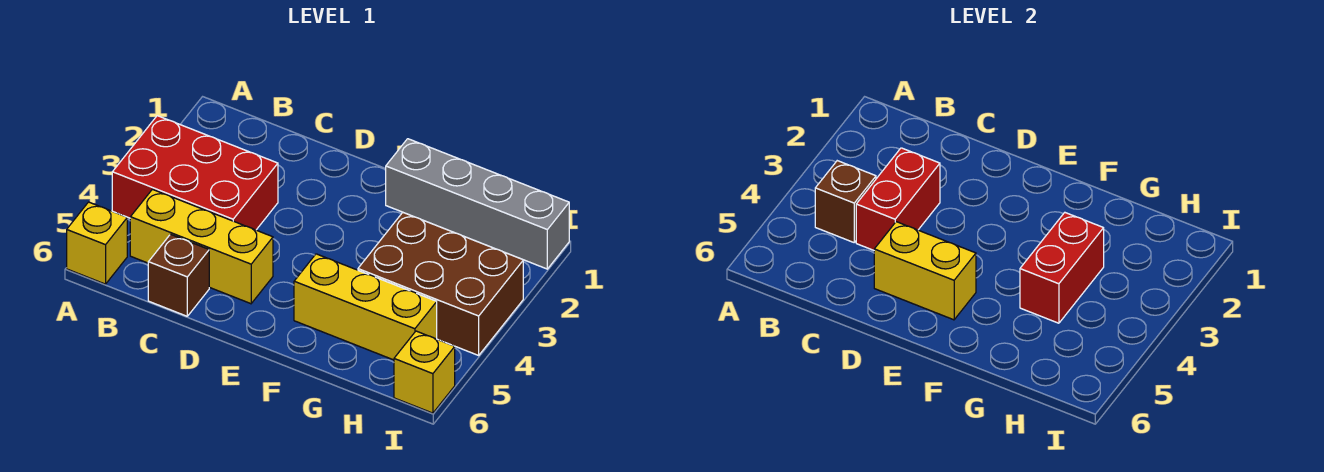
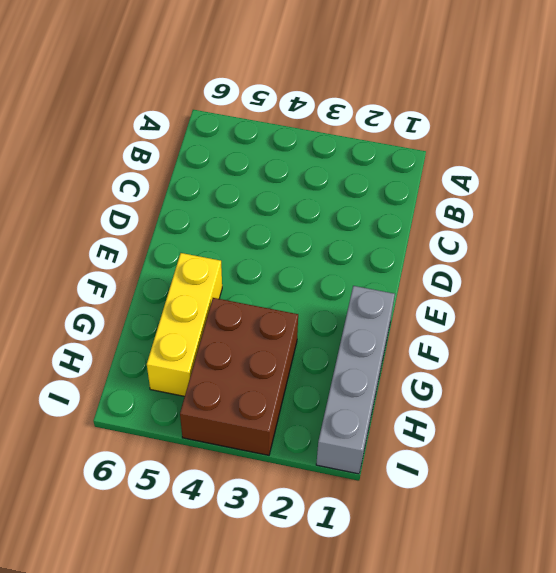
none -> red 2x3 brick [112,116,278,230]
none -> yellow 1x1 brick [67,202,127,284]
none -> yellow 1x3 brick [130,189,273,304]

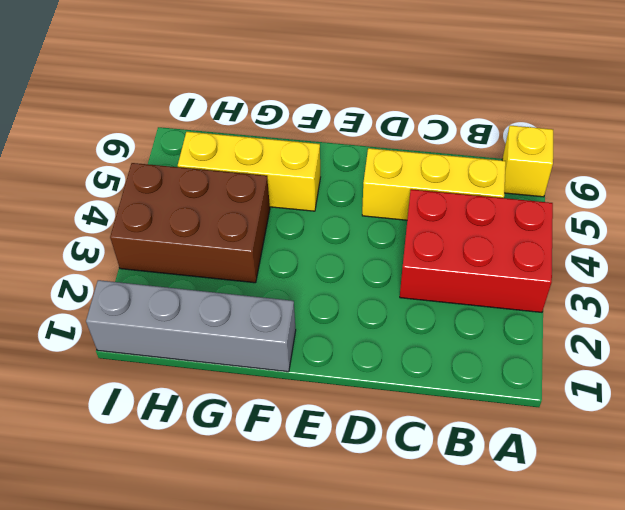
none -> brown 1x1 brick [148,234,209,316]
none -> yellow 1x1 brick [394,331,455,413]
none -> brown 1x1 brick [815,161,876,242]

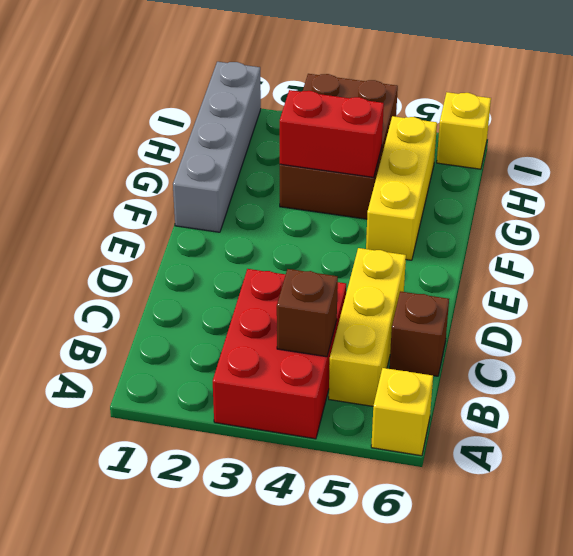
none -> red 1x2 brick [856,148,940,250]
none -> yellow 1x2 brick [874,222,976,320]

